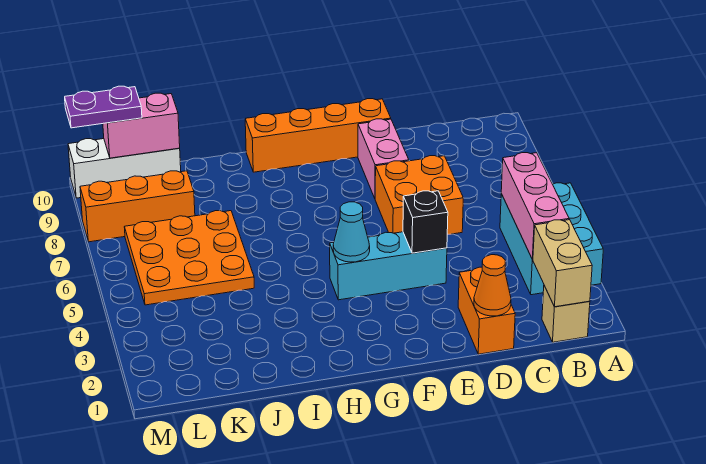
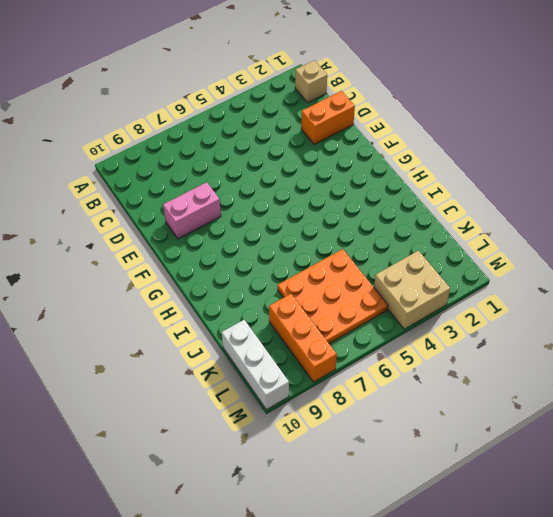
tan 2x2 brick [374,251,450,329] -> none
none -> cyan 2x3 brick [500,183,603,295]
none -> orange 2x2 brick [375,156,463,234]
none -> cyan 1x3 brick [330,232,447,300]

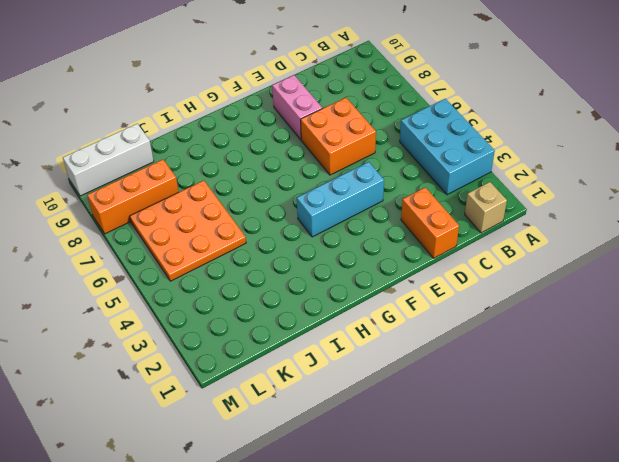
none -> orange 1x4 brick [245,99,391,172]
none -> tan 1x2 brick [533,220,592,307]
none -> pink 1x3 brick [501,153,569,259]

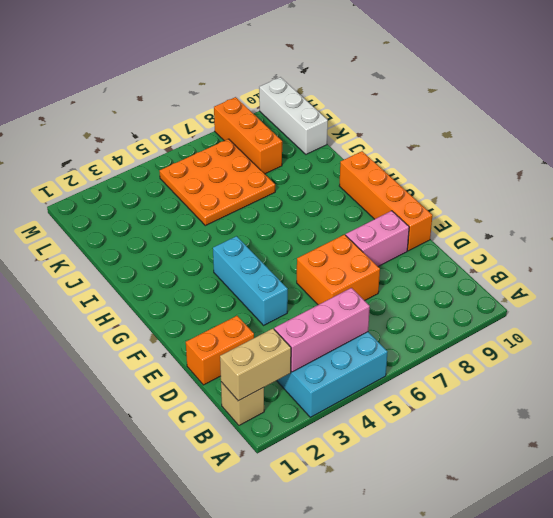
none -> orange 1x1 cone [474,255,511,316]
none -> black 1x1 brick [403,191,448,253]
none -> cyan 1x1 cone [333,202,370,262]

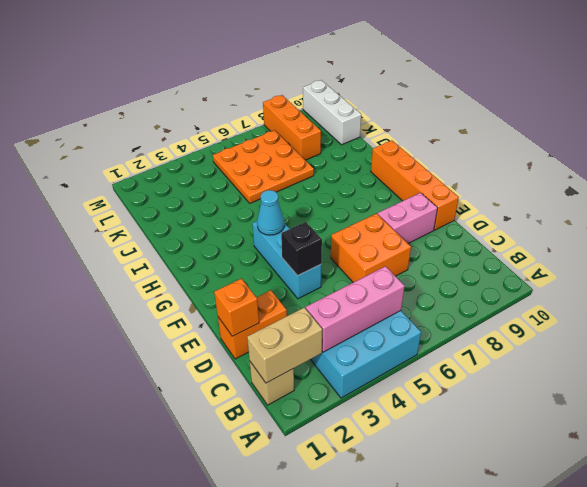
orange 1x1 brick [214,279,259,336] -> orange 1x1 cone [474,255,511,316]
none -> pink 1x2 brick [103,93,180,158]
none -> purple 1x2 plate [65,86,142,128]

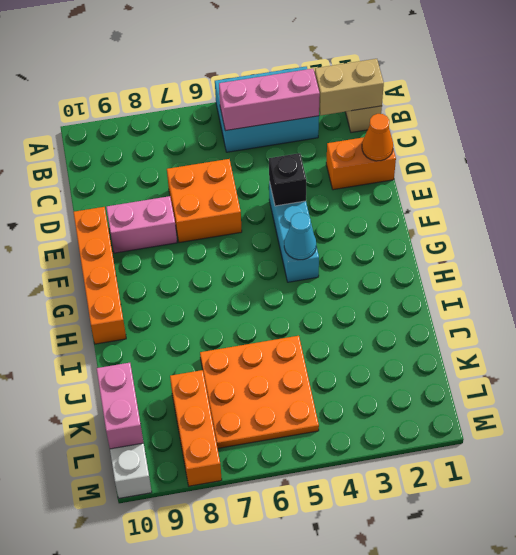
none -> purple 1x2 plate [65,86,142,128]

